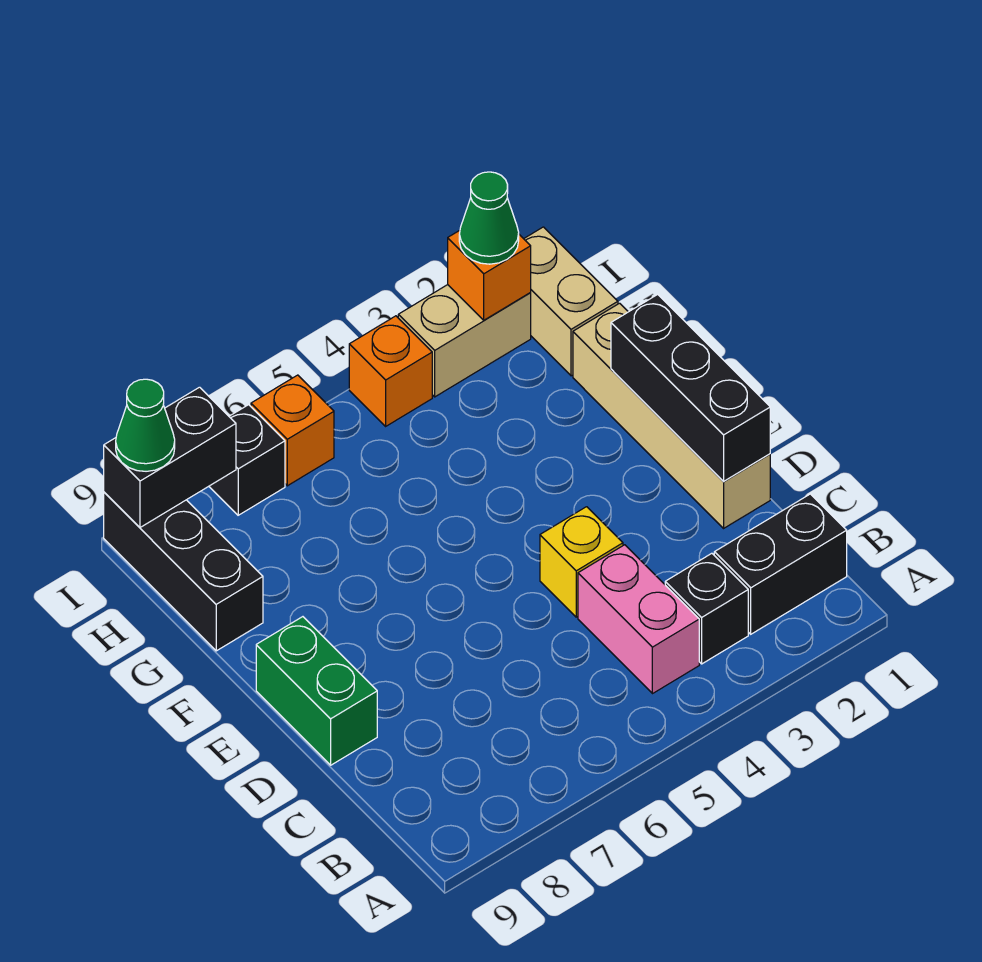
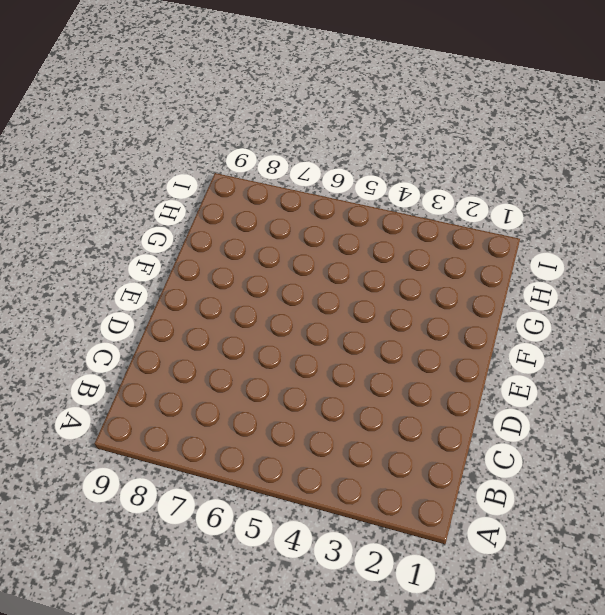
none -> black 1x2 brick [714,494,847,634]
none -> black 1x1 brick [665,553,748,664]
none -> pink 1x2 brick [578,545,699,694]

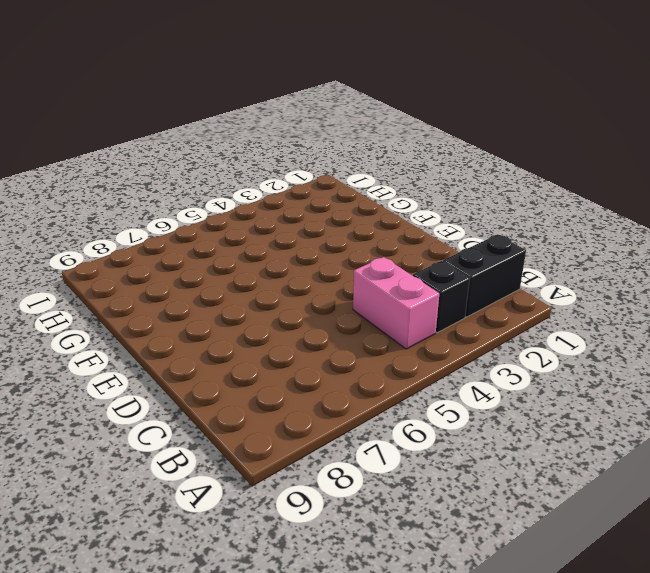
none -> tan 1x4 brick [573,303,770,528]
none -> yellow 1x1 brick [540,507,623,617]
none -> green 1x2 brick [256,617,377,765]

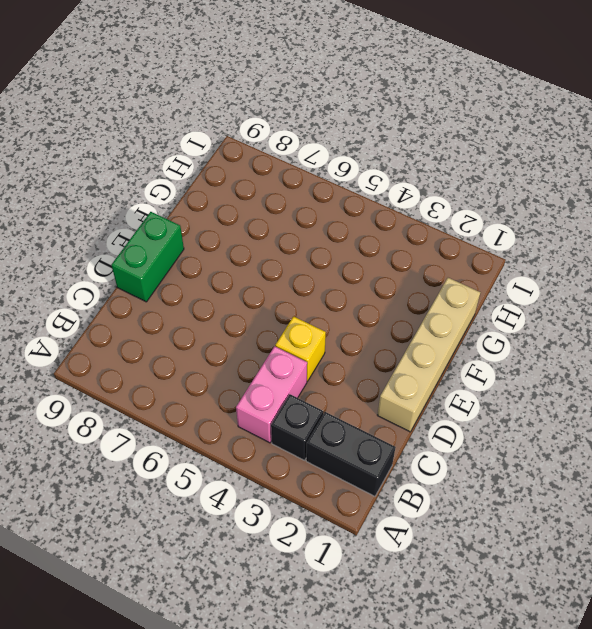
none -> black 1x3 brick [104,492,263,651]
none -> tan 1x2 brick [524,227,618,376]
none -> tan 1x2 brick [398,285,531,397]

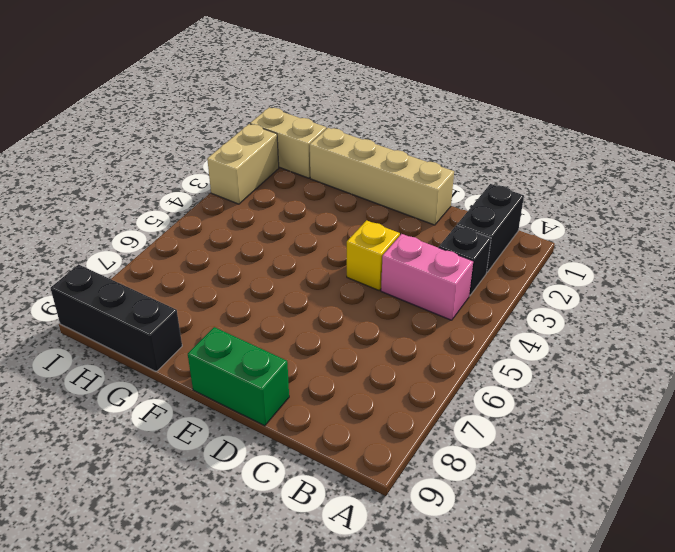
none -> orange 1x1 brick [349,316,432,426]
none -> orange 1x1 brick [251,375,334,486]
none -> black 1x1 brick [209,405,285,515]

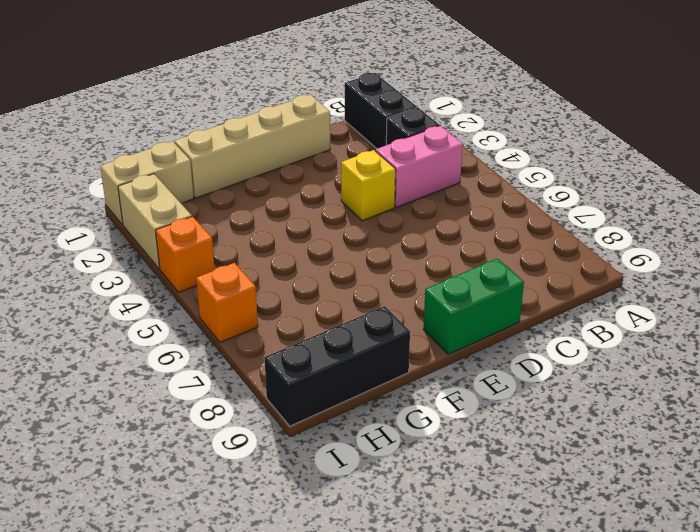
none -> black 1x1 brick [209,405,285,515]
none -> black 1x3 brick [611,294,770,482]
none -> orange 1x1 brick [448,230,531,320]

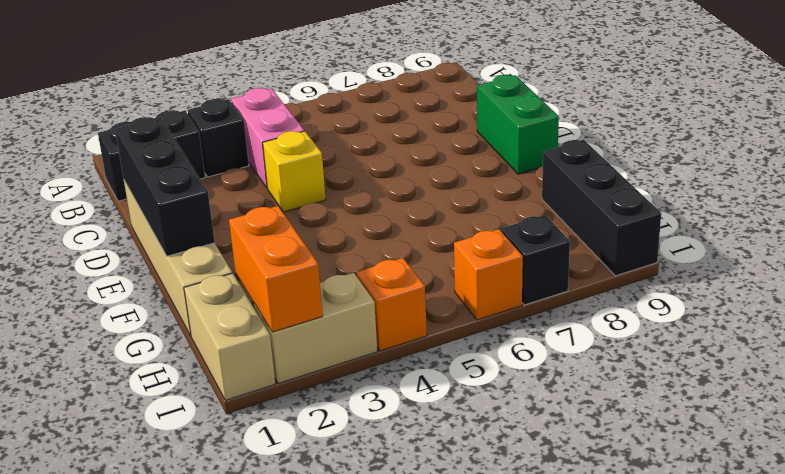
orange 1x2 brick [229,206,323,332] -> orange 1x1 brick [448,230,531,320]
none -> black 1x2 brick [104,387,236,527]
none -> green 1x1 cone [459,172,519,264]
none -> green 1x1 cone [116,379,175,471]

